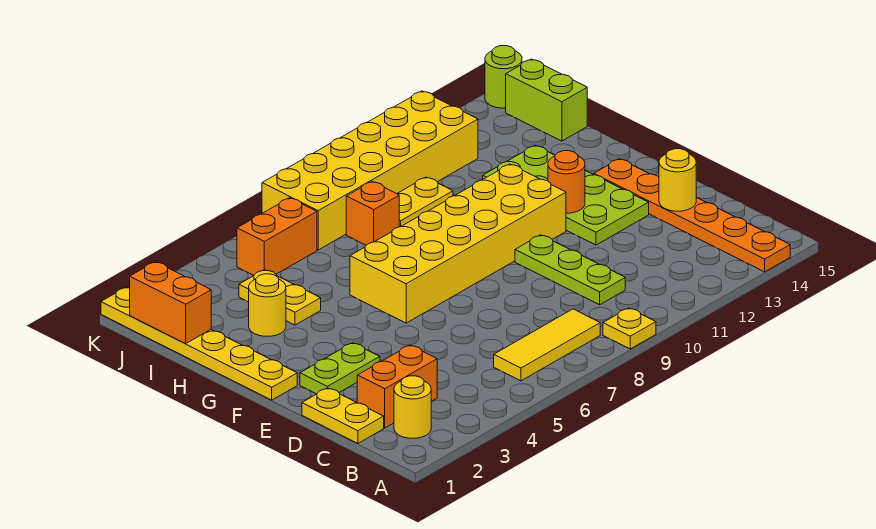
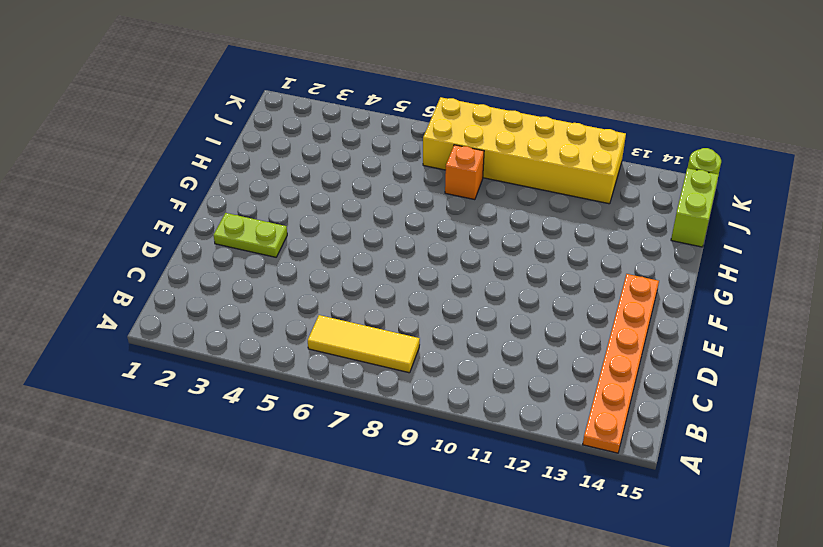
none -> yellow 1x1 plate [603,308,656,349]
none -> yellow 1x1 round brick [394,376,431,438]
none -> yellow 1x2 plate [302,388,384,443]

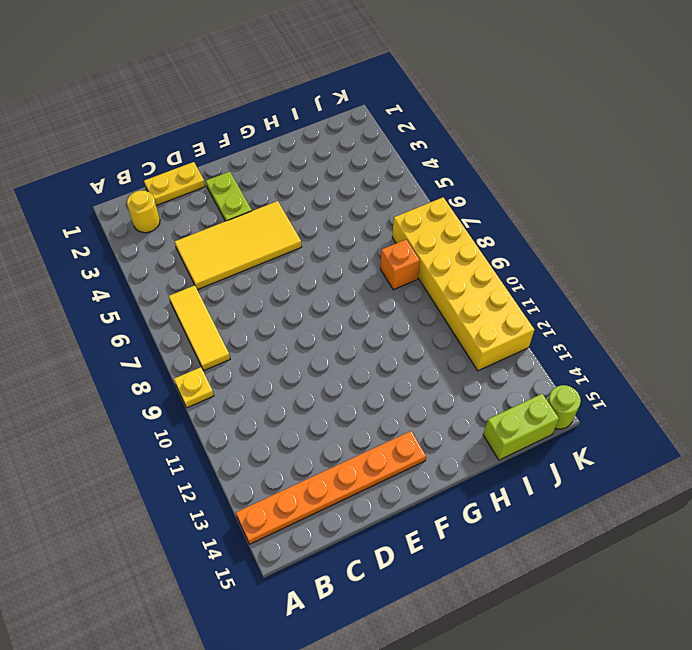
yellow 2x4 tile [175,201,302,290] -> none
none -> orange 1x2 brick [357,345,437,428]
none -> lime 1x3 plate [515,235,625,305]
none -> lime 2x4 plate [483,145,649,245]

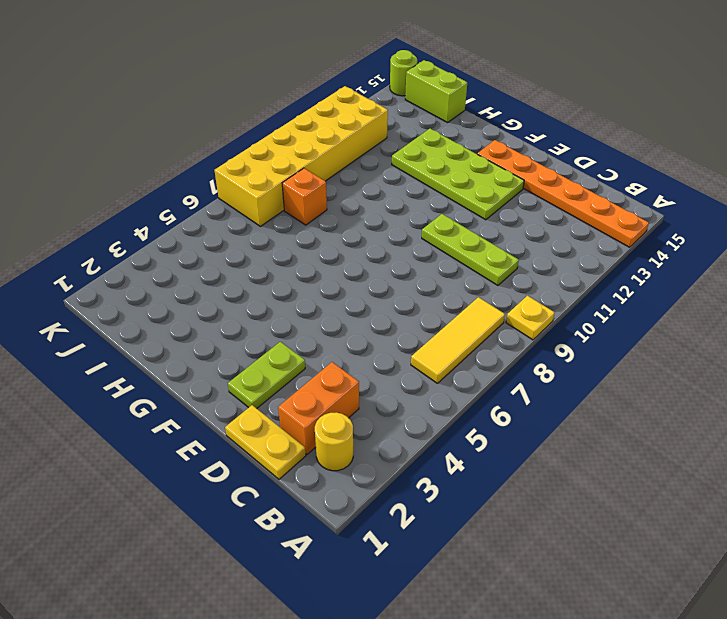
none -> yellow 1x6 plate [101,287,297,400]
none -> yellow 2x6 brick [350,164,566,323]
none -> yellow 1x1 round brick [249,274,286,336]

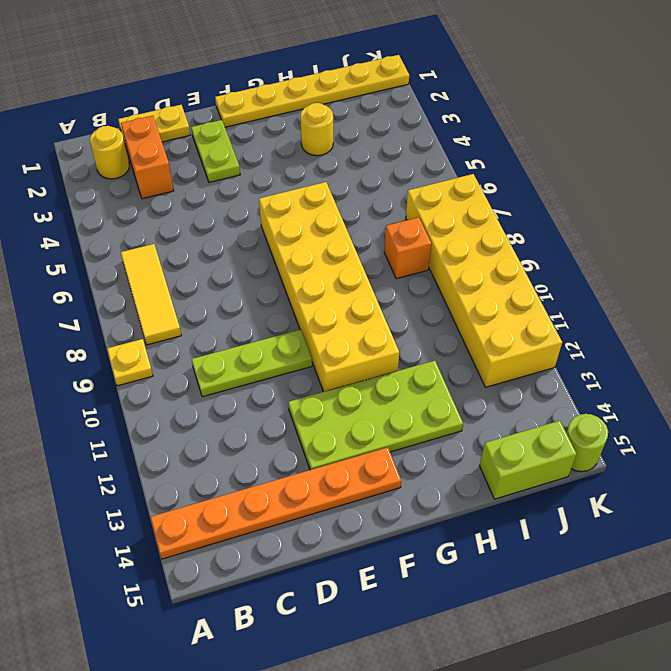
none -> yellow 1x2 plate [239,270,321,325]
none -> yellow 1x2 plate [397,177,453,227]
none -> orange 1x2 brick [237,198,317,275]

